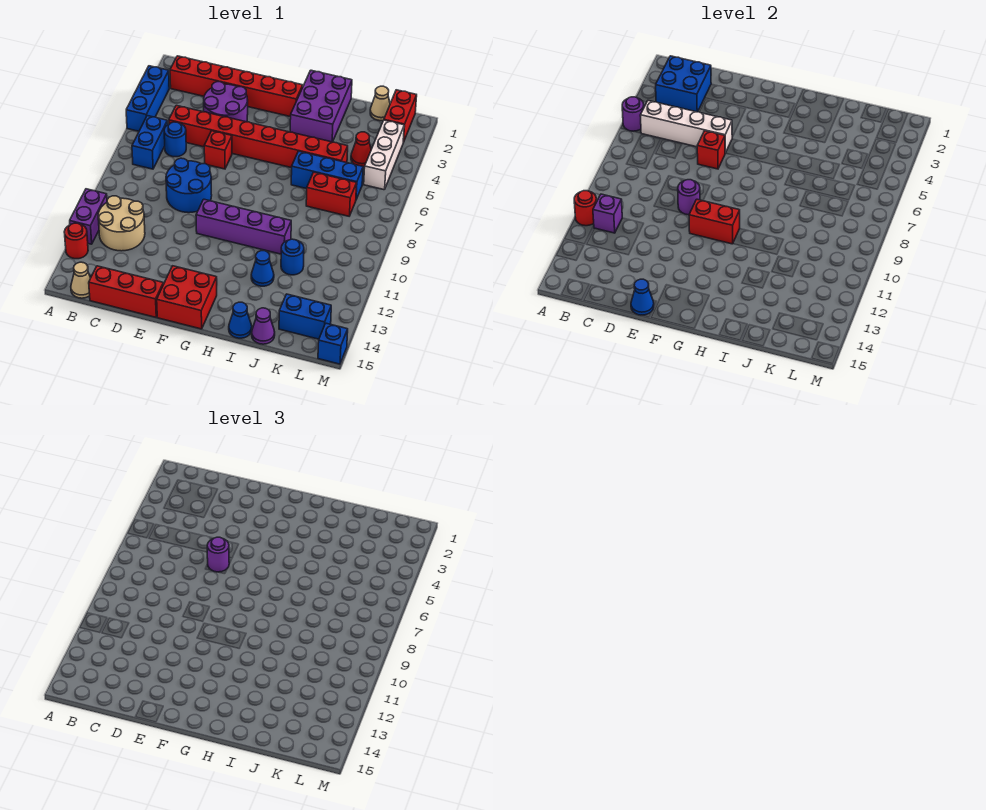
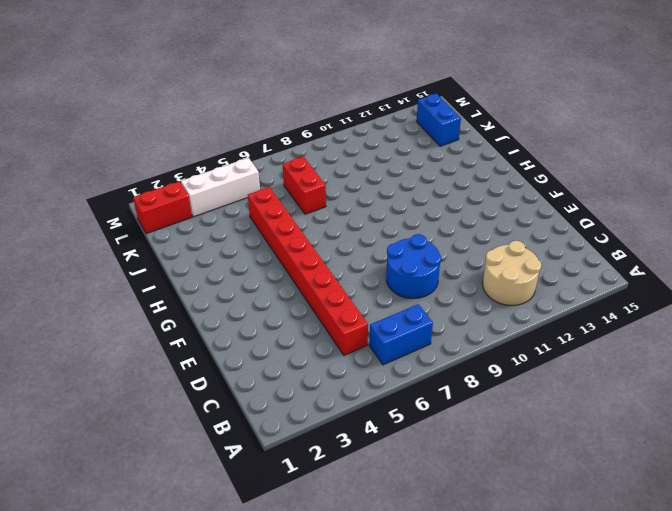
none -> blue 1x3 brick [126,66,169,131]
none -> purple 1x2 brick [70,189,107,244]
none -> red 1x1 round brick [64,223,88,259]
none -> red 1x6 brick [170,56,303,117]

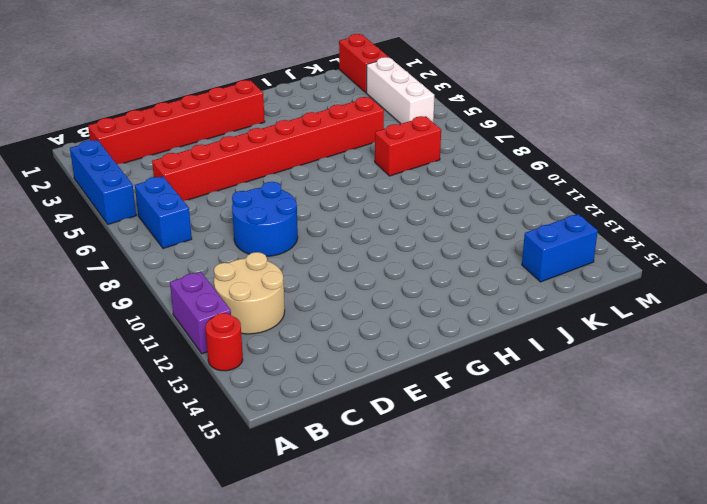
none -> tan 1x1 cone [71,262,90,298]
none -> blue 1x1 round brick [164,122,186,157]
none -> red 1x3 brick [89,266,163,317]
none -> purple 2x2 round brick [204,82,248,122]

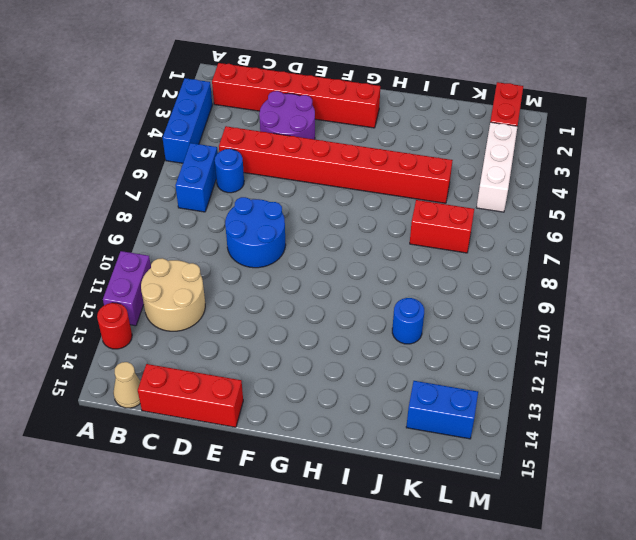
none -> red 1x1 brick [204,131,232,169]
none -> purple 1x4 brick [196,199,291,254]
none -> red 2x2 brick [157,266,217,329]
none -> purple 2x3 brick [290,70,352,142]

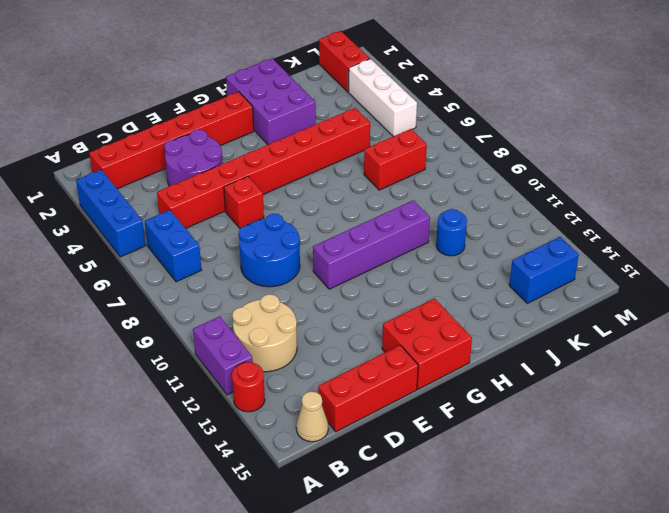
none -> blue 1x1 round brick [164,122,186,157]
none -> blue 1x3 brick [291,151,363,200]
none -> blue 1x1 cone [251,251,274,286]
none -> blue 1x1 cone [229,302,252,338]

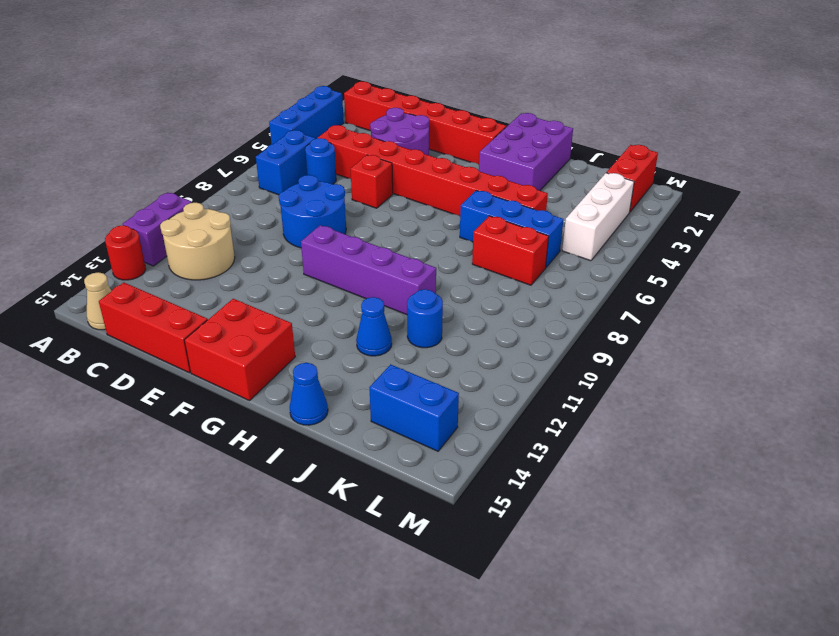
none -> purple 1x1 cone [252,308,275,344]
none -> tan 1x1 cone [370,86,390,121]
none -> red 1x1 cone [351,132,371,167]
none -> blue 1x1 brick [318,323,348,364]

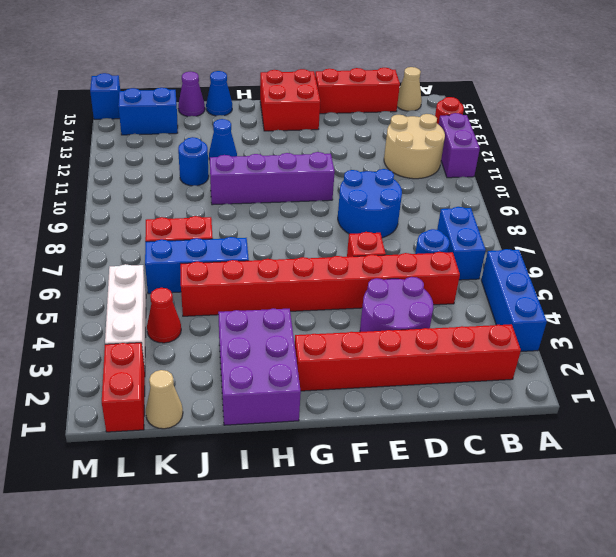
none -> purple 1x1 round brick [622,97,644,131]
none -> red 1x1 round brick [574,191,597,226]
none -> blue 2x2 brick [656,56,711,112]
none -> white 1x4 brick [640,101,732,153]

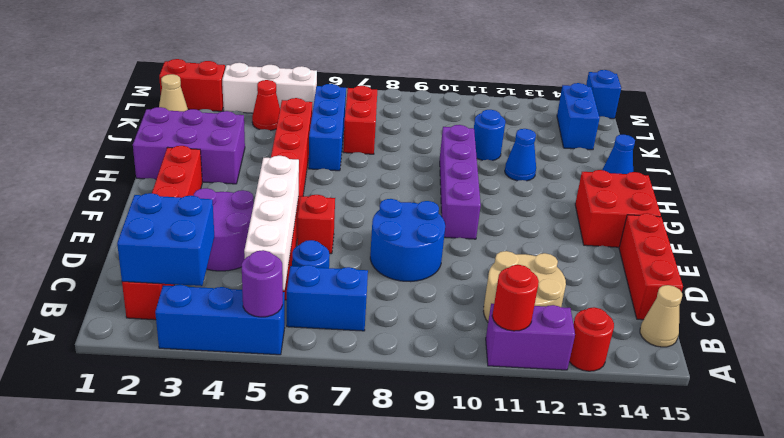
none -> purple 1x1 cone [252,308,275,344]
none -> purple 1x1 brick [593,194,622,233]
none -> red 1x1 brick [697,131,725,169]
none -> purple 1x1 round brick [678,180,700,215]

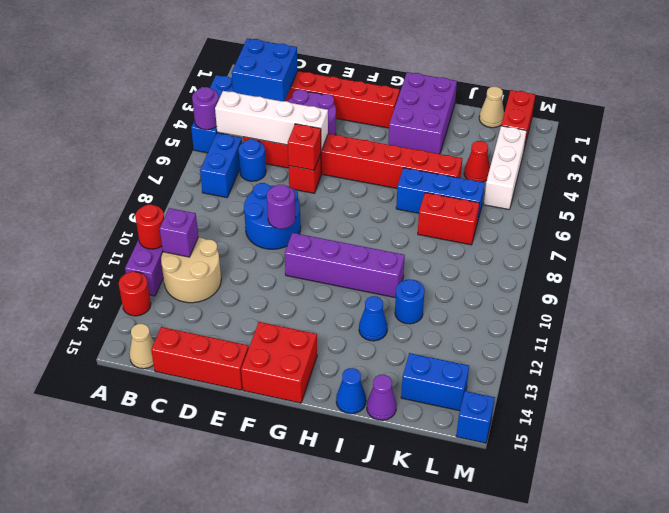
none -> blue 1x1 cone [631,279,654,315]
none -> red 1x2 brick [689,199,740,244]
none -> purple 1x1 round brick [207,537,229,572]

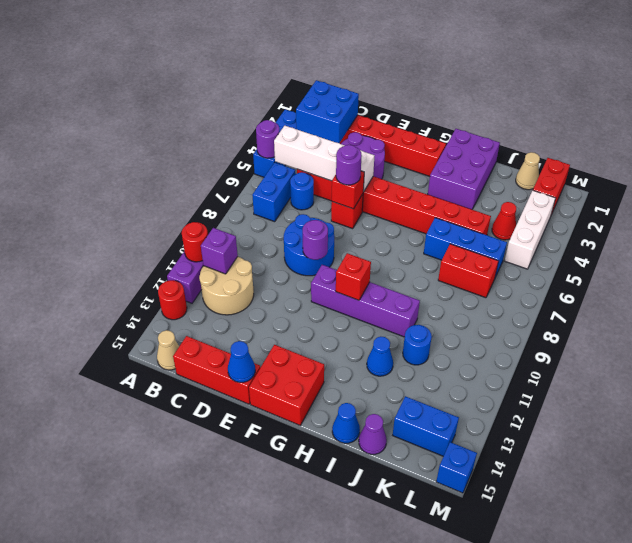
red 1x1 brick [336,253,371,300] -> red 1x2 brick [689,199,740,244]

